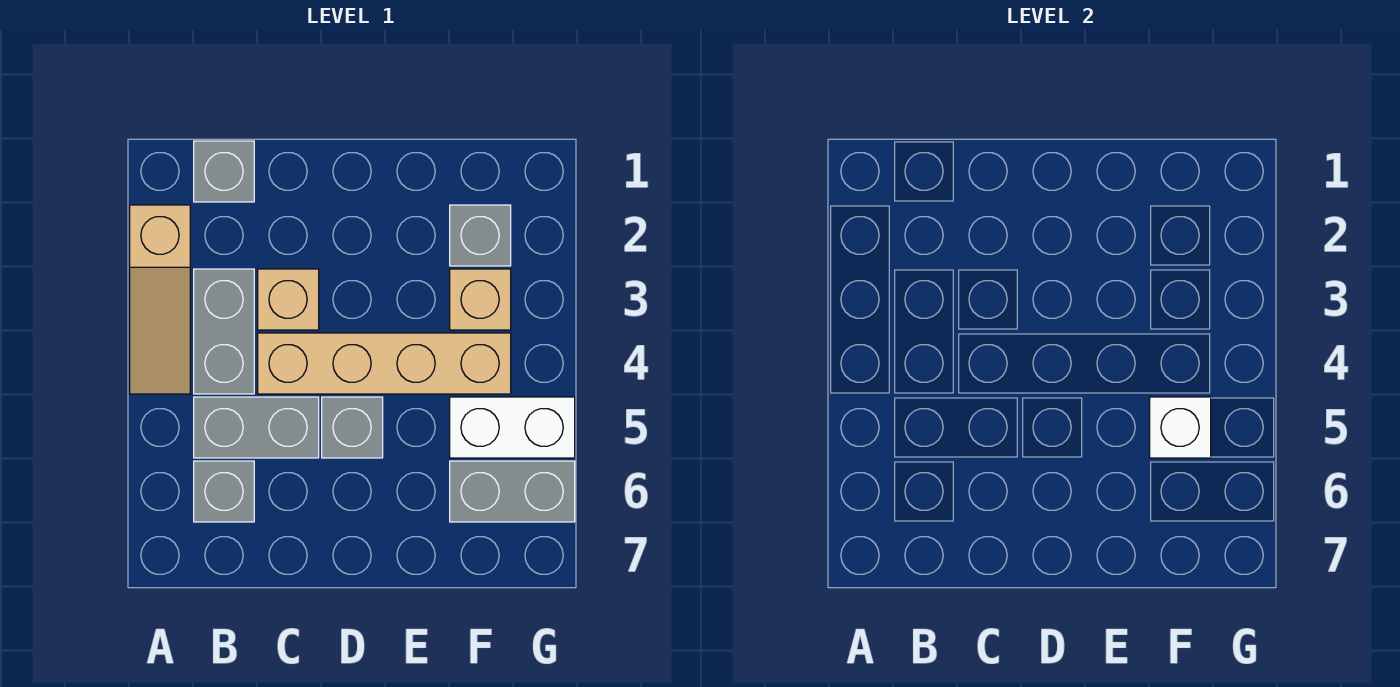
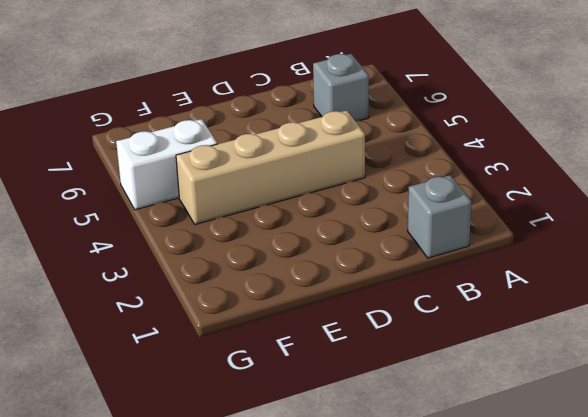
none -> tan 1x3 slope [130,205,190,394]
none -> grey 1x2 brick [194,269,254,394]
none -> grey 1x2 brick [194,397,319,458]

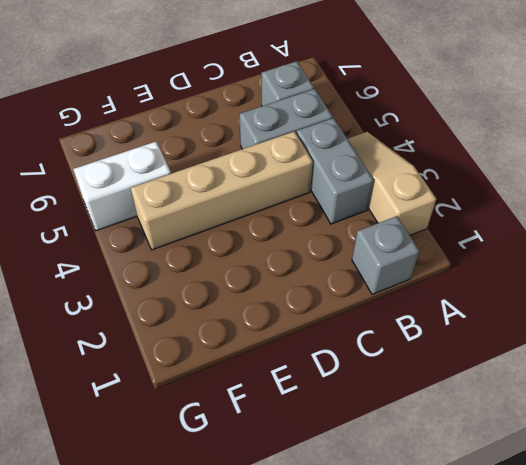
none -> tan 1x1 brick [258,269,319,330]
none -> grey 1x1 brick [322,397,383,458]
none -> grey 1x1 brick [450,205,511,266]

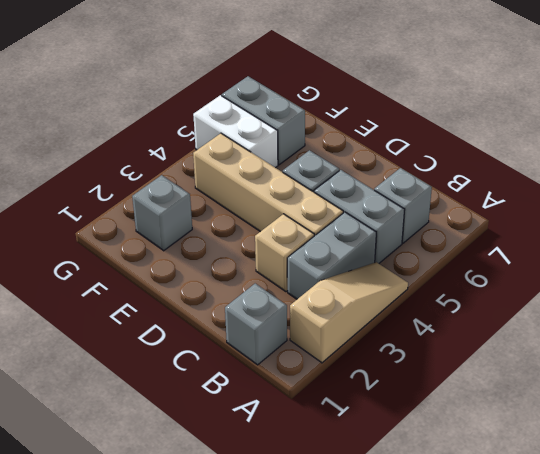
none -> tan 1x1 brick [450,269,511,330]
none -> white 1x1 brick [1150,397,1211,458]

